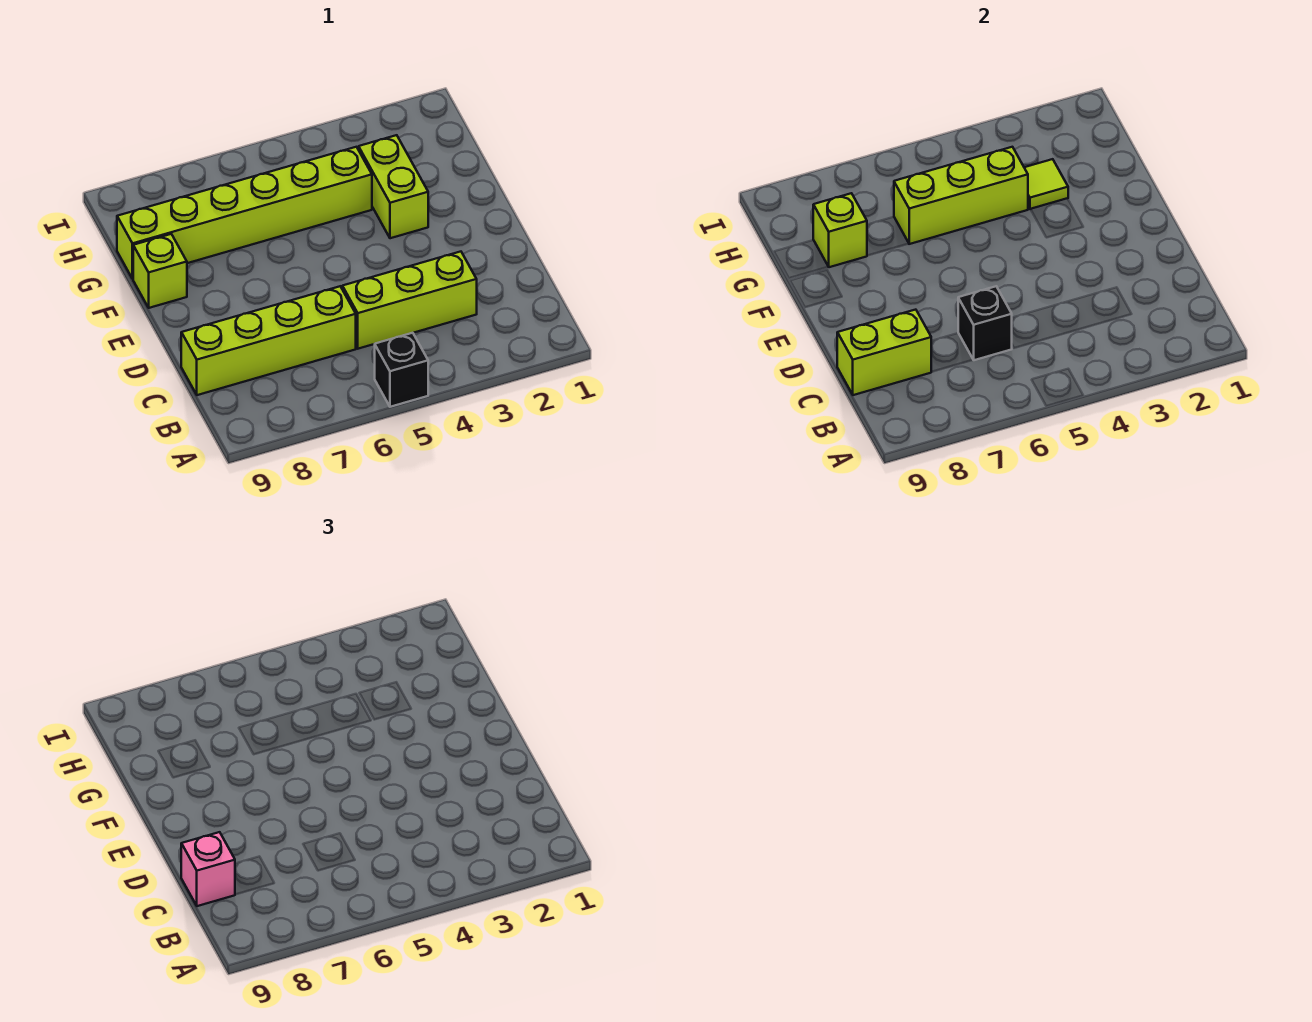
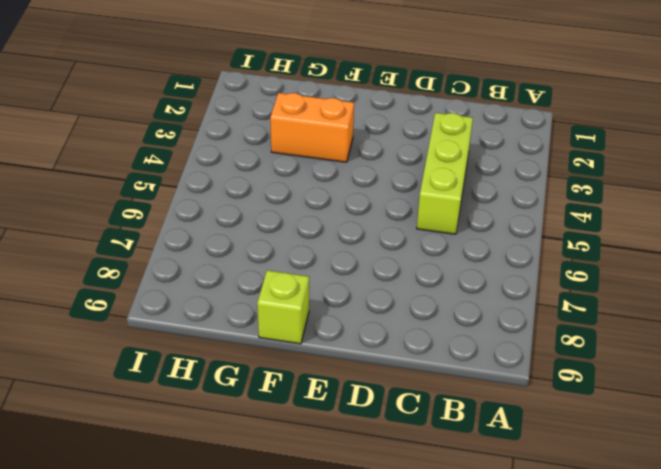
orange 1x2 brick [270,93,354,162] -> lime 1x2 brick [359,135,428,238]
none -> black 1x1 brick [375,333,428,407]
none -> lime 1x4 brick [181,286,356,395]
none -> lime 1x6 brick [117,147,372,279]

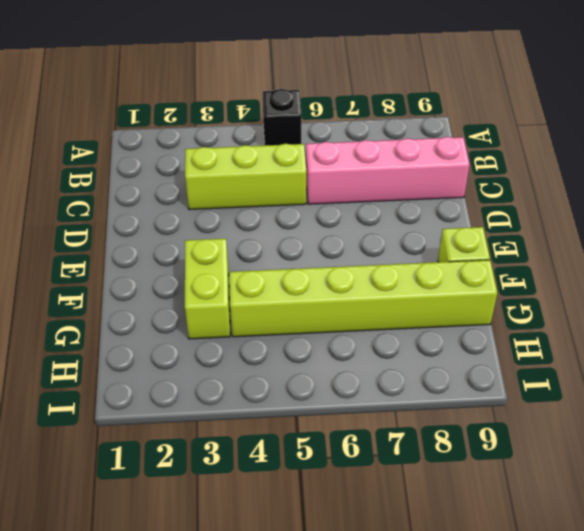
pink 1x4 brick [306,137,469,204] -> lime 1x4 brick [181,286,356,395]
none -> black 1x1 brick [958,286,1012,360]
none -> lime 1x2 brick [837,310,931,395]
none -> lime 1x1 tile [1024,159,1068,209]

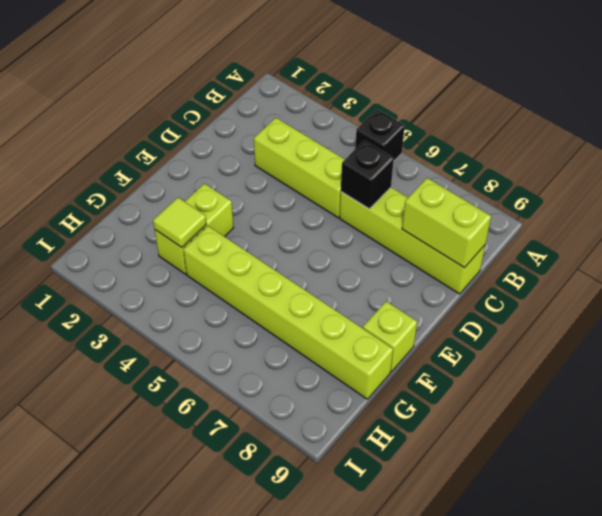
none -> lime 1x3 brick [894,147,1028,244]
none -> lime 1x1 brick [813,193,867,267]
none -> pink 1x1 brick [181,832,235,906]

